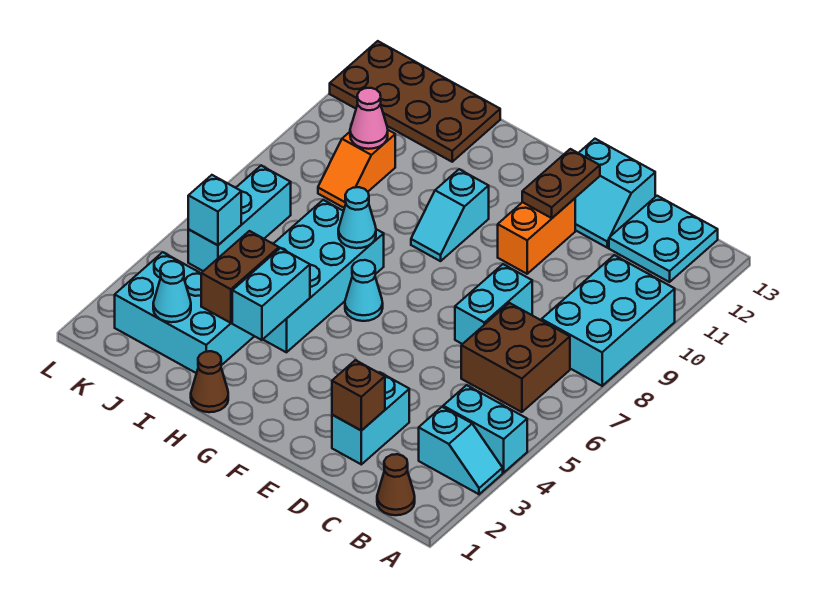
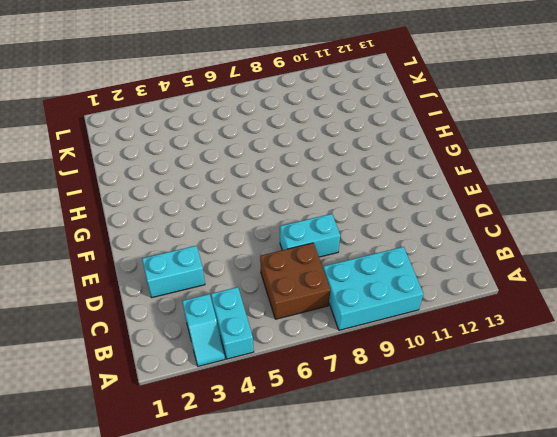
none -> brown 1x1 cone [377,454,415,515]
none -> cyan 2x2 plate [609,196,718,282]
none -> cyan 2x2 slope [575,139,655,248]

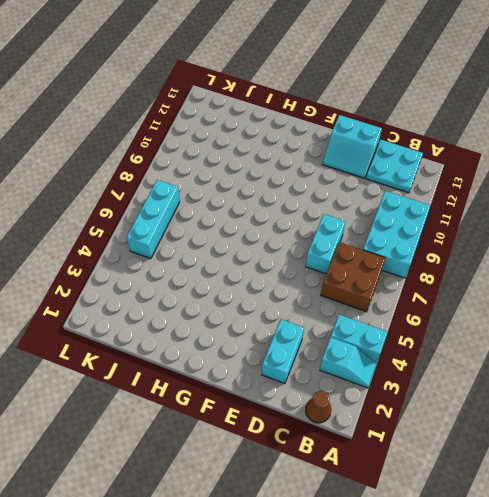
none -> orange 1x2 brick [498,198,575,274]
none -> cyan 1x1 cone [345,260,383,321]
none -> cyan 1x2 slope [411,169,489,261]

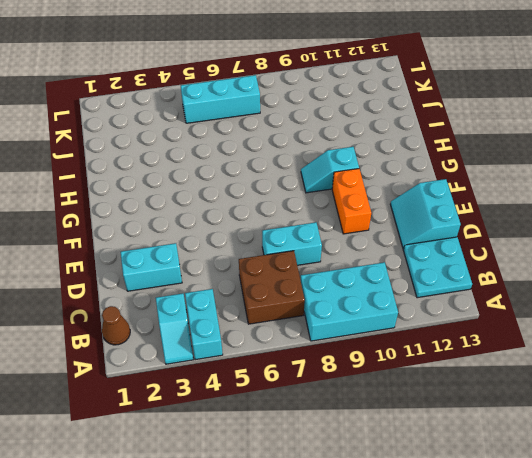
orange 1x2 brick [332,169,371,234] -> orange 1x2 brick turned to [498,198,575,274]
none -> cyan 1x1 cone [345,260,383,321]
none -> brown 1x1 cone [191,351,228,412]
none -> cyan 2x4 brick [263,200,384,352]

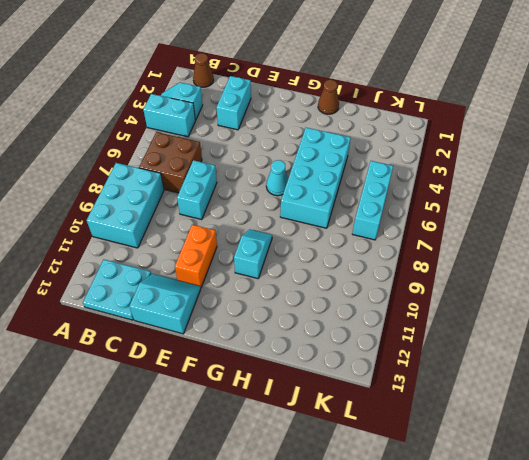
none -> cyan 2x3 brick [115,252,254,373]
none -> brown 2x4 plate [330,41,500,162]
none -> orange 1x2 slope [318,130,395,208]

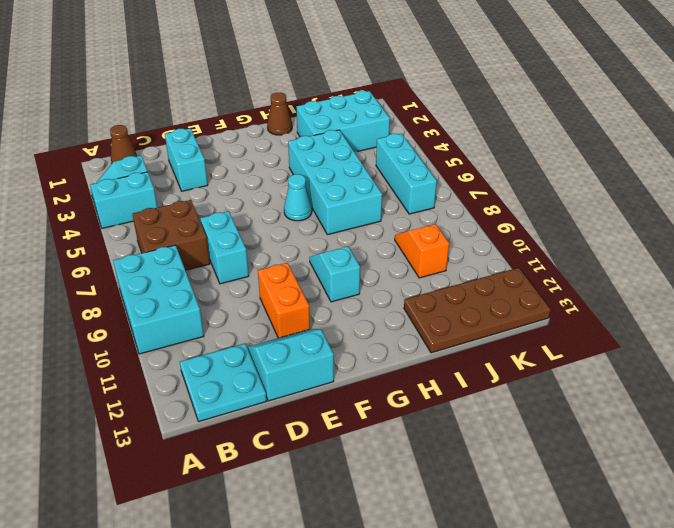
none -> brown 1x1 brick [332,360,385,431]
none -> brown 1x2 plate [522,149,600,218]
none -> cyan 1x2 brick [232,248,310,340]

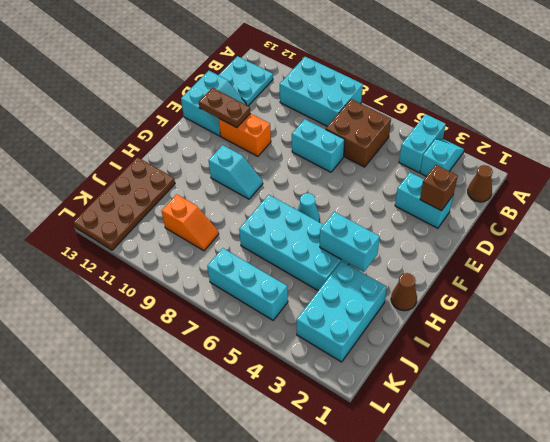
none -> cyan 1x1 cone [338,187,376,248]
none -> brown 1x2 brick [201,231,279,323]
none -> cyan 1x1 cone [153,261,191,322]

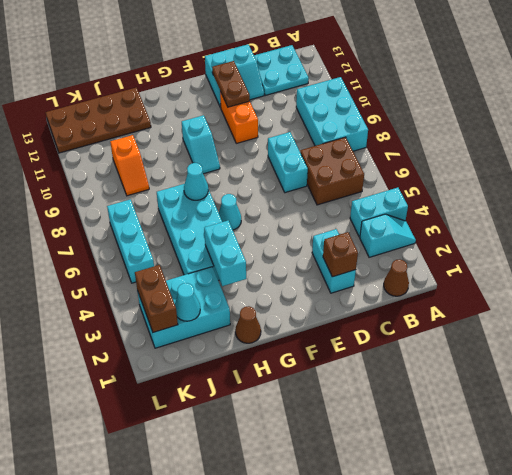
brown 1x2 brick [135,265,178,332] -> brown 1x2 brick moved to [201,231,279,323]
none -> pink 1x1 cone [350,88,388,149]
none -> cyan 1x1 brick [188,175,241,245]

